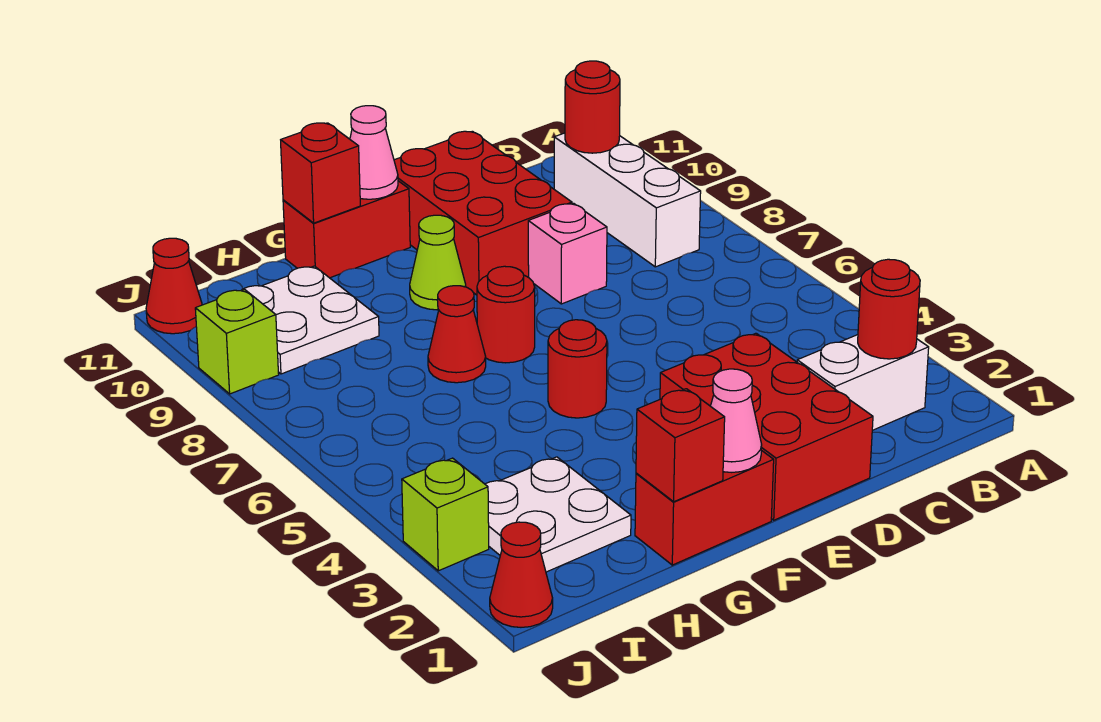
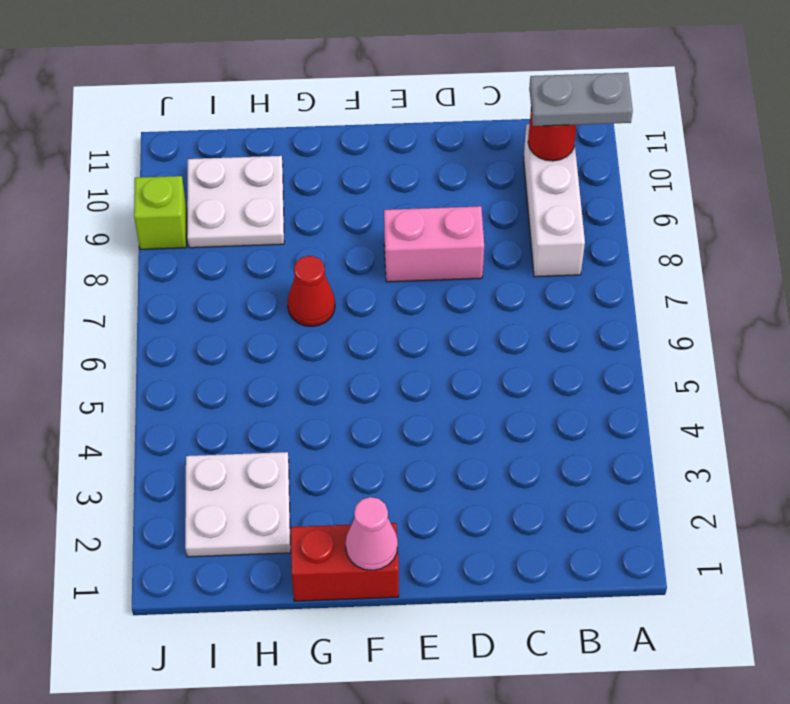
grey 1x2 plate [529,73,633,126] -> none
pink 1x2 brick [384,206,484,282] -> pink 1x1 brick [528,203,607,304]
none -> white 1x2 brick [797,335,929,430]
none -> red 2x3 brick [660,333,873,520]
none -> red 2x3 brick [394,131,572,295]

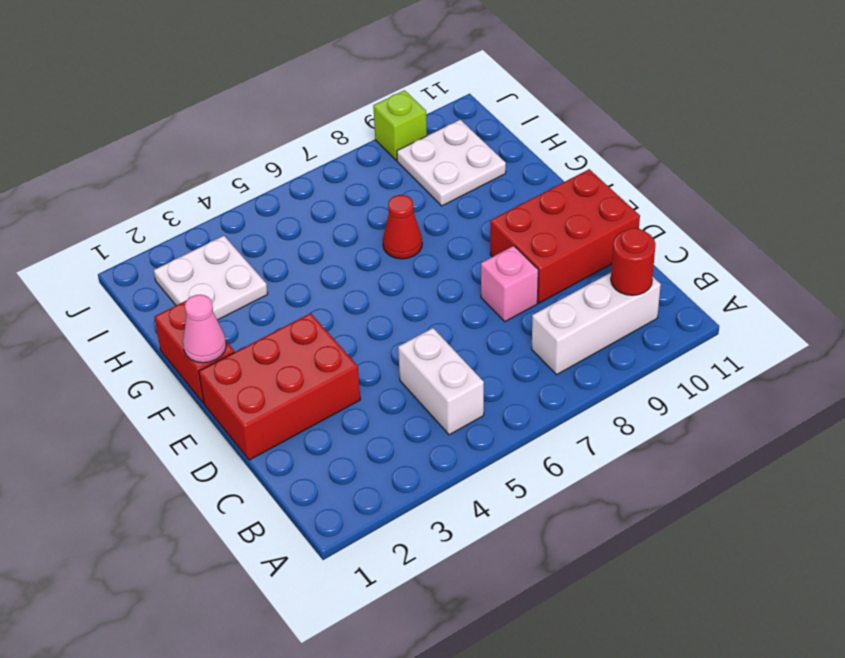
white 1x2 brick [398,328,484,435] -> white 1x2 brick moved to [797,335,929,430]
none -> red 1x1 round brick [548,320,607,418]
none -> red 1x1 round brick [477,266,535,363]
none -> lime 1x1 cone [410,215,466,310]

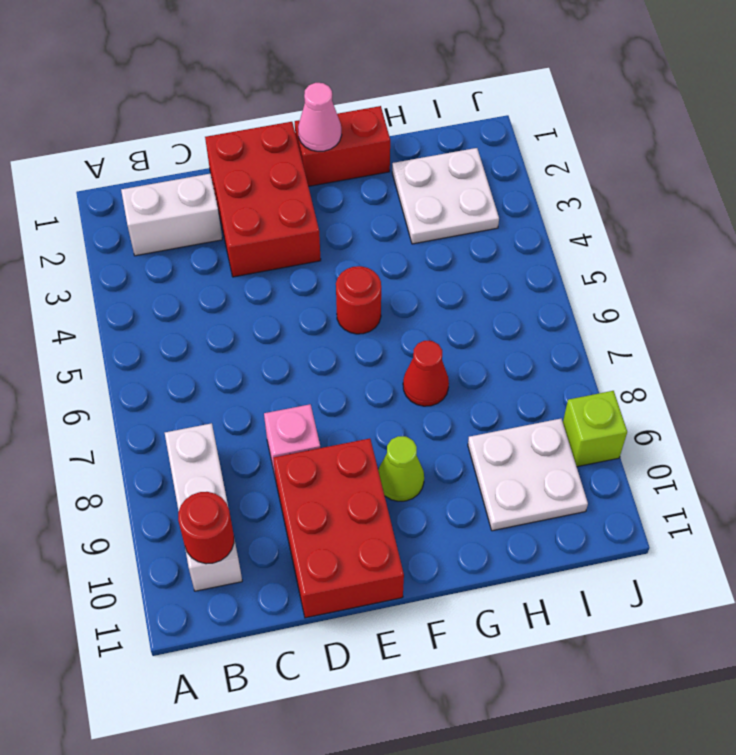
none -> red 1x1 round brick [477,266,535,363]
none -> red 1x2 brick [283,181,410,278]
none -> red 1x1 cone [490,522,553,627]

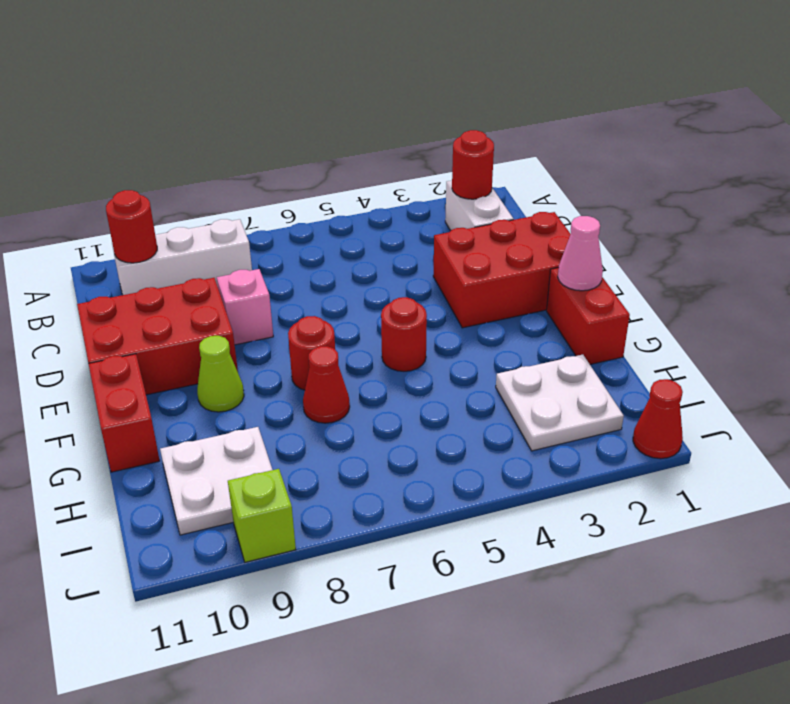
none -> lime 1x1 brick [402,458,489,571]
none -> red 1x1 cone [146,238,202,334]
none -> pink 1x1 cone [350,106,398,199]

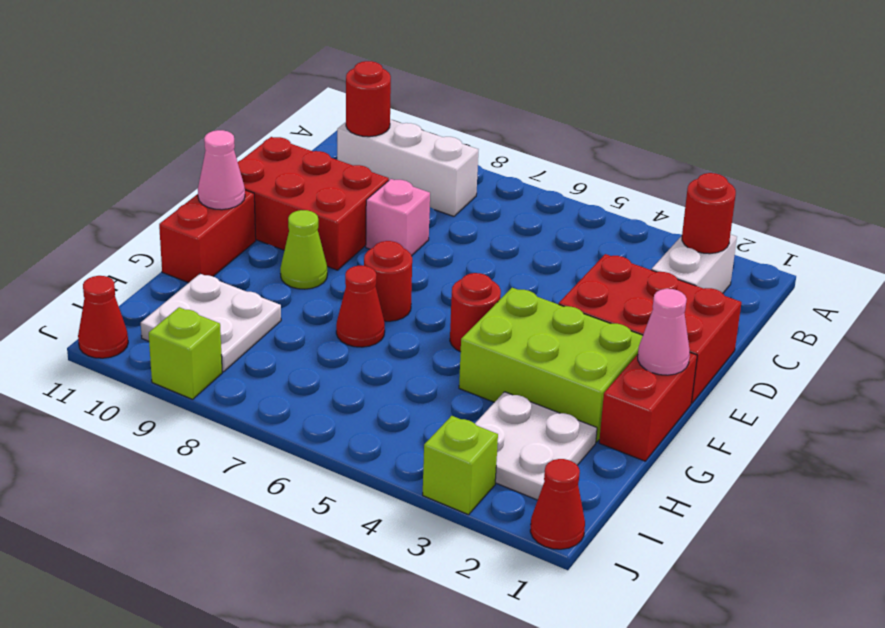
lime 2x3 brick [459,288,643,442] -> none
none -> red 1x1 brick [636,389,725,502]
none -> red 1x1 brick [281,123,360,223]

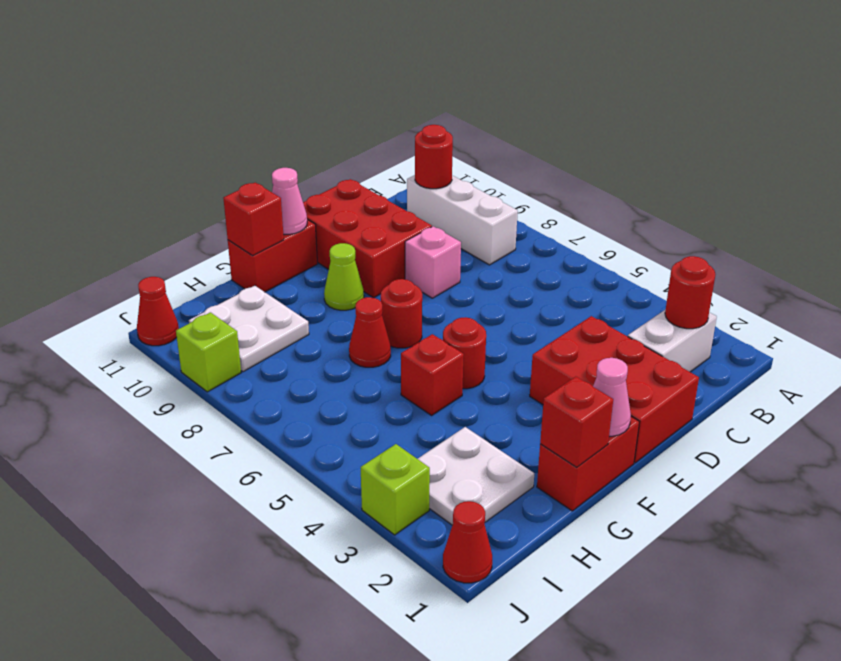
red 1x1 brick [401,334,464,415] -> none

